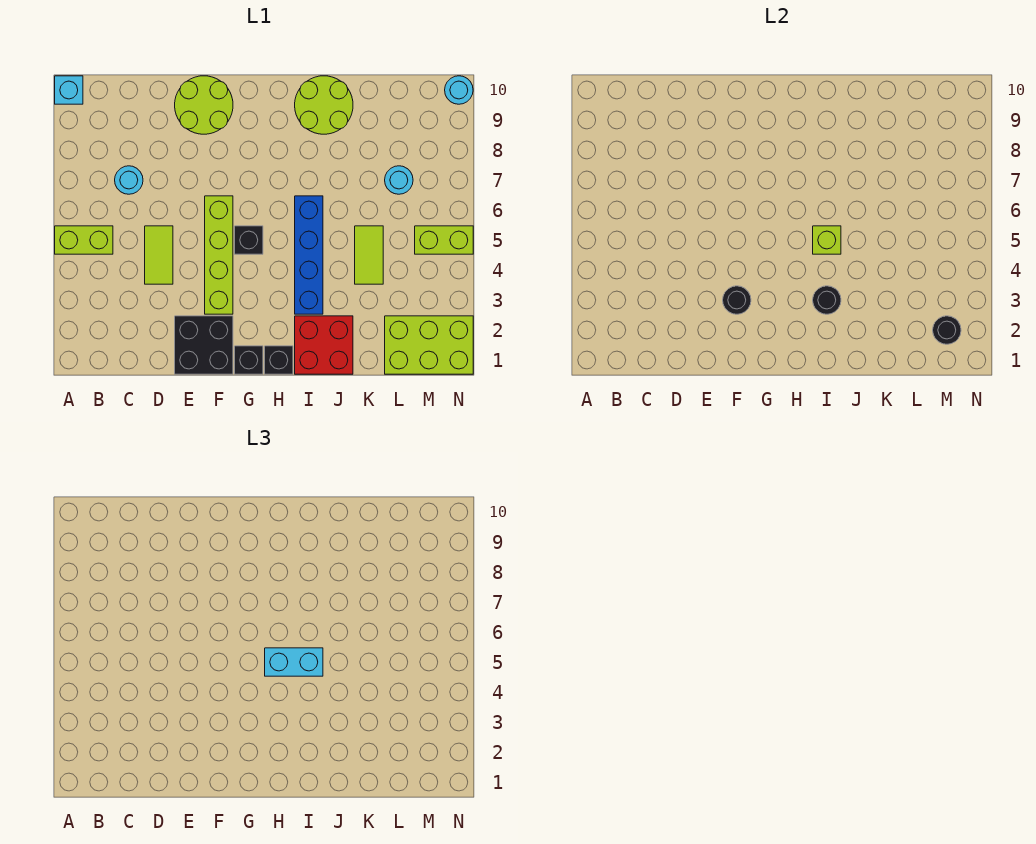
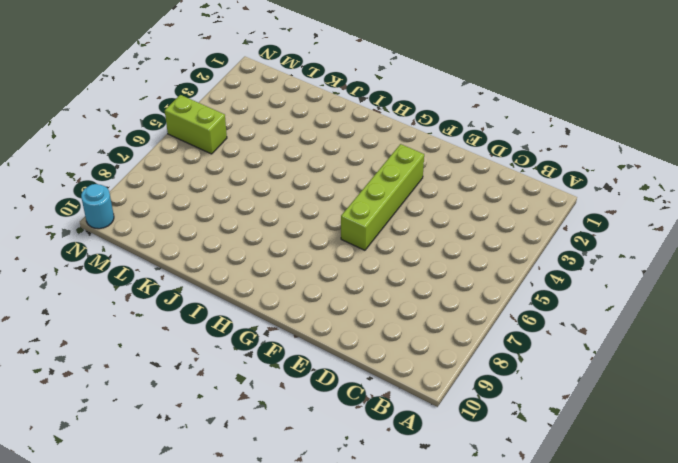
none -> lime 1x2 brick [55,226,113,254]
none -> cyan 1x1 brick [55,76,83,104]
none -> cyan 1x1 round brick [115,166,143,194]

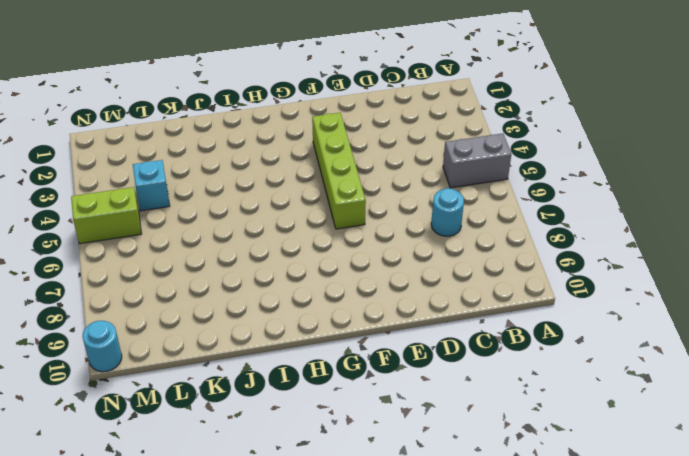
grey 1x2 brick [443,133,511,188] -> lime 1x2 brick [55,226,113,254]
cyan 1x1 brick [133,160,170,211] -> cyan 1x1 brick moved to [55,76,83,104]
none -> lime 1x2 tile [145,226,173,284]
none -> black 2x2 brick [175,316,233,374]
none -> lime 2x2 round brick [175,76,233,134]

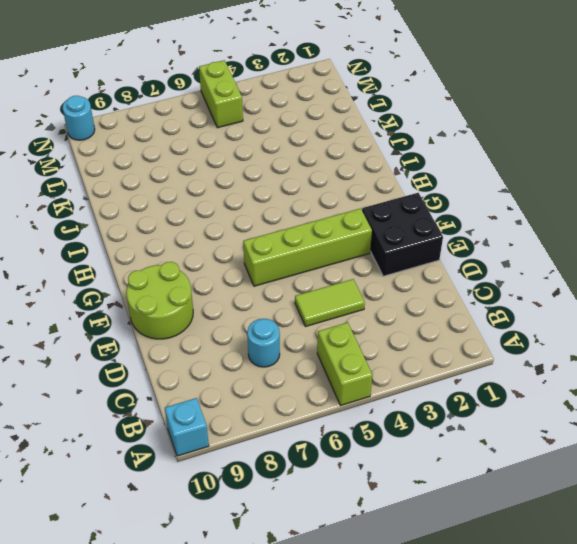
none -> black 1x1 brick [235,346,263,374]
none -> black 1x1 brick [235,226,263,254]
none -> black 1x1 brick [265,346,293,374]

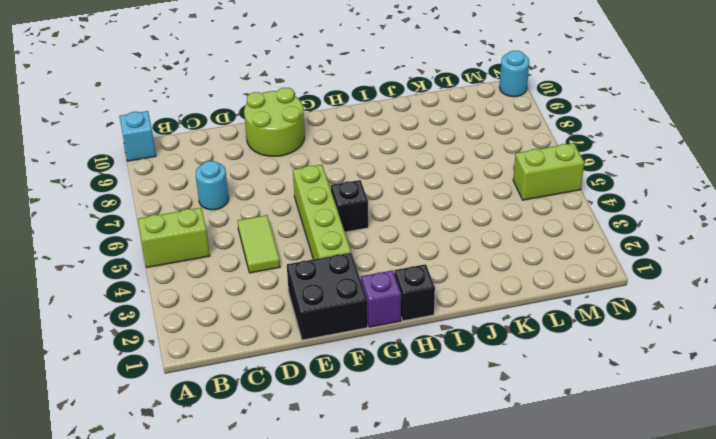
purple 1x1 brick [361,270,401,327] -> black 1x1 brick [235,346,263,374]
none -> red 2x2 brick [295,316,353,374]
none -> blue 1x4 brick [295,196,323,314]
none -> lime 2x2 round brick [295,76,353,134]

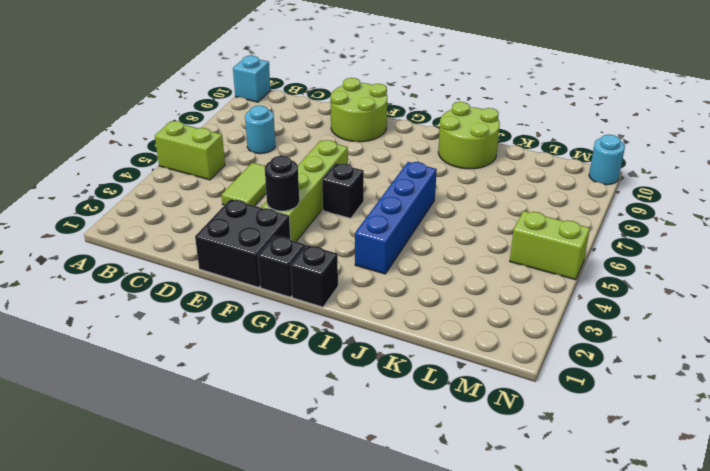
none -> red 2x2 brick [295,316,353,374]
none -> lime 1x2 tile [355,226,383,284]
none -> lime 2x3 brick [385,316,473,374]

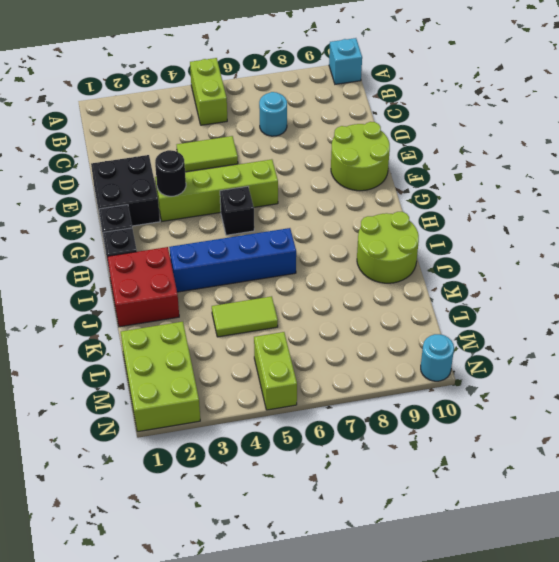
none -> cyan 1x1 round brick [385,166,413,194]
none -> black 1x1 round brick [813,286,841,314]
none -> lime 1x1 brick [813,226,841,254]

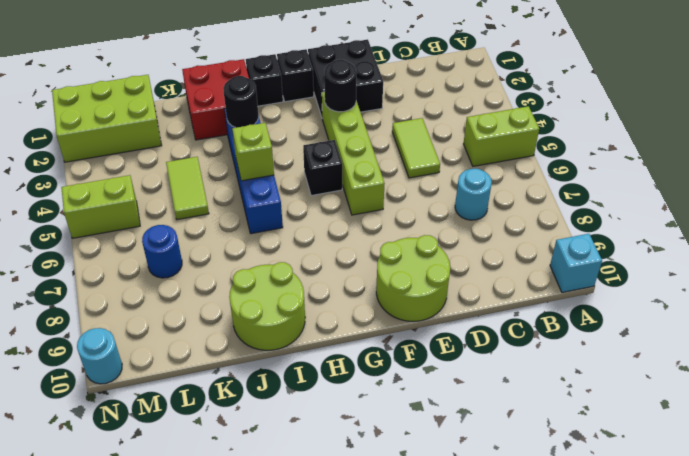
blue 1x1 round brick [142,225,182,278] -> cyan 1x1 round brick [385,166,413,194]
none -> black 1x1 round brick [933,316,961,344]
none -> cyan 1x2 brick [265,648,323,676]

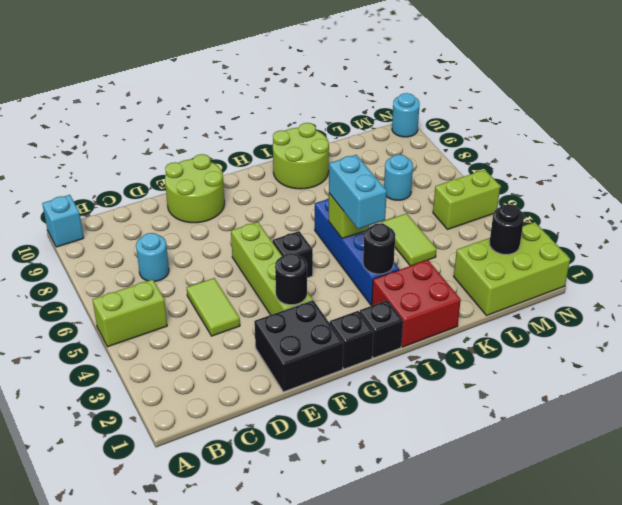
cyan 1x2 brick [329,155,387,229] -> cyan 1x2 brick turned to [265,648,323,676]

